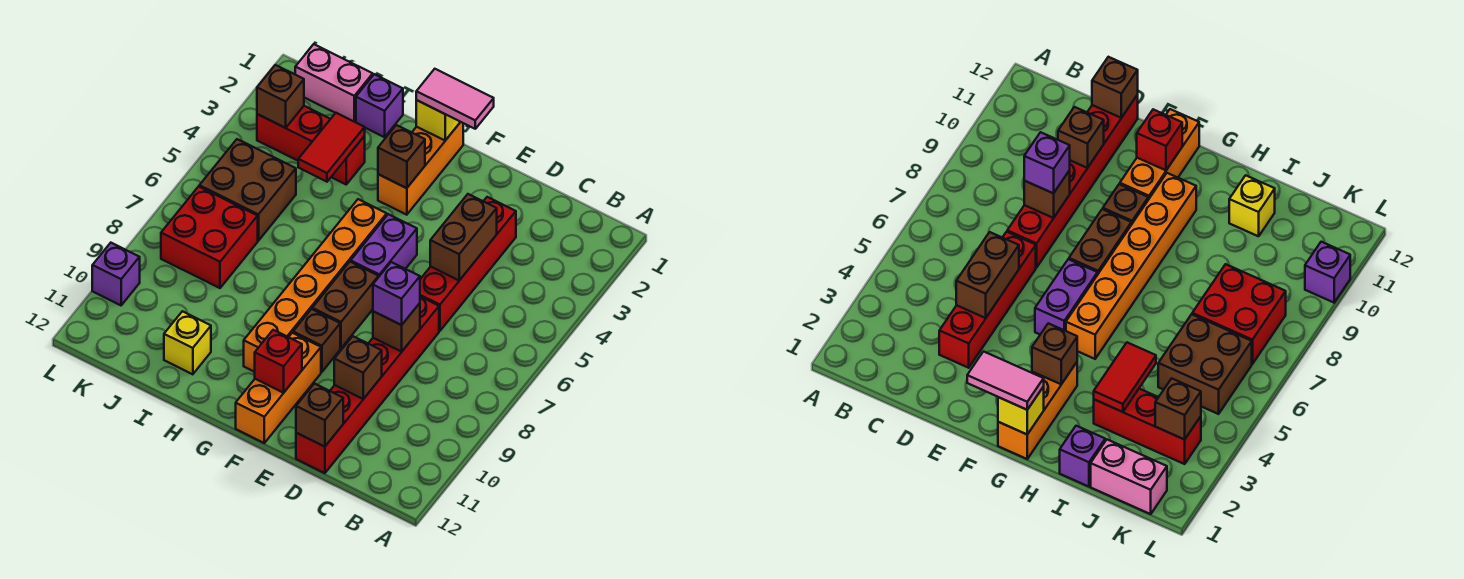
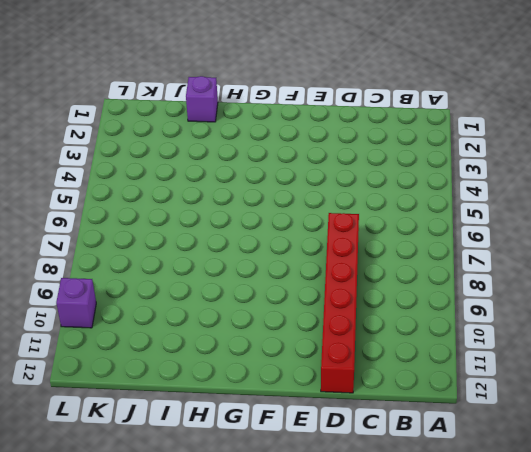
none -> red 1x4 brick [420,197,516,331]
none -> purple 1x2 brick [351,214,417,276]
none -> brown 1x2 brick [312,262,379,348]

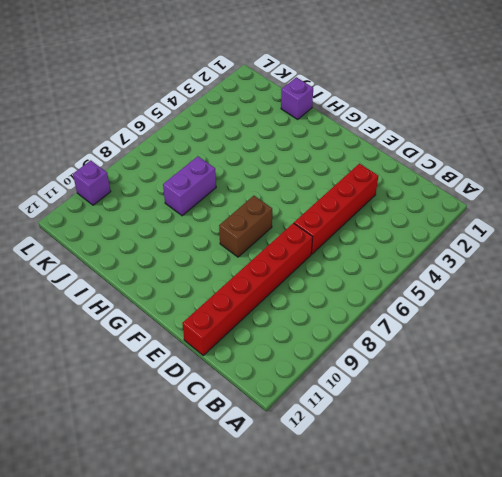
purple 1x2 brick [163,156,216,216] -> purple 1x2 brick moved to [351,214,417,276]
none -> brown 1x1 brick [293,309,340,372]
none -> orange 1x3 brick [236,333,321,443]
none -> orange 1x3 brick [378,122,463,215]

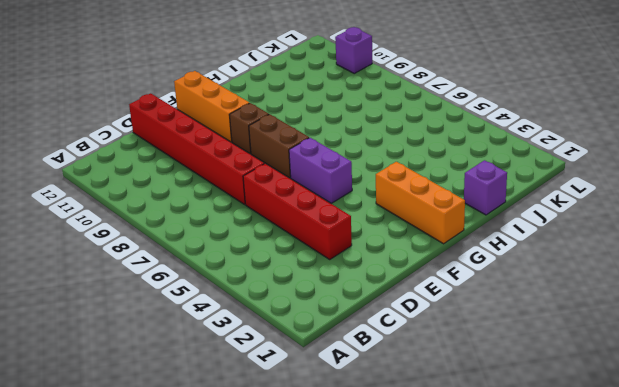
none -> orange 1x6 brick [244,199,387,372]
none -> red 1x3 brick [257,106,365,184]
none -> yellow 1x1 brick [164,311,211,374]

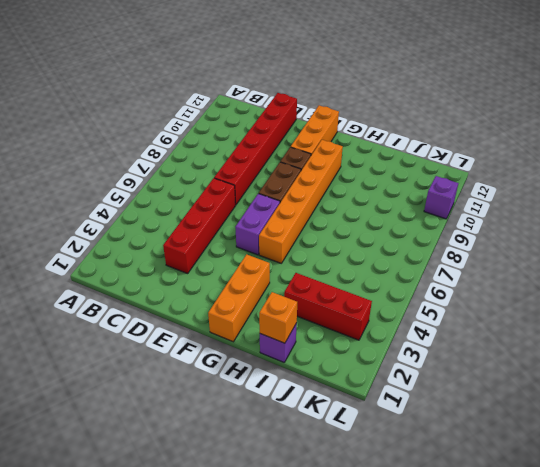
orange 1x1 brick [259,292,297,343] -> none
none -> yellow 1x1 brick [164,311,211,374]
none -> pink 1x2 brick [295,44,373,122]
none -> brown 2x2 brick [199,139,296,241]

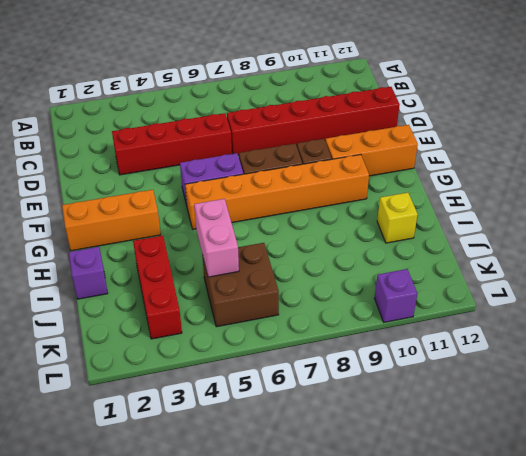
pink 1x2 brick [194,199,239,277] -> pink 1x2 brick moved to [295,44,373,122]
none -> red 2x2 brick [161,186,258,288]
none -> brown 1x2 brick [430,194,497,280]
none -> brown 1x1 brick [373,303,420,352]

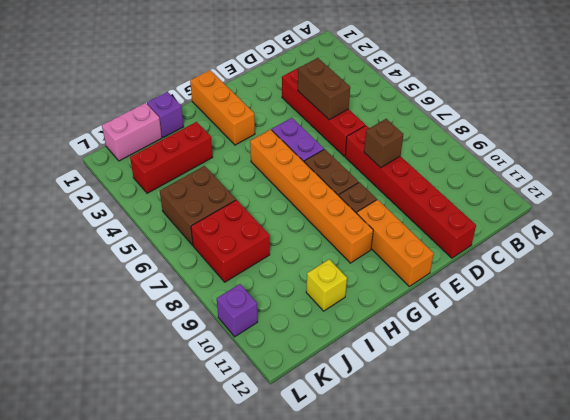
none -> brown 1x1 brick [334,336,382,399]
none -> brown 1x1 brick [296,384,343,447]
none -> red 1x1 brick [255,330,302,393]

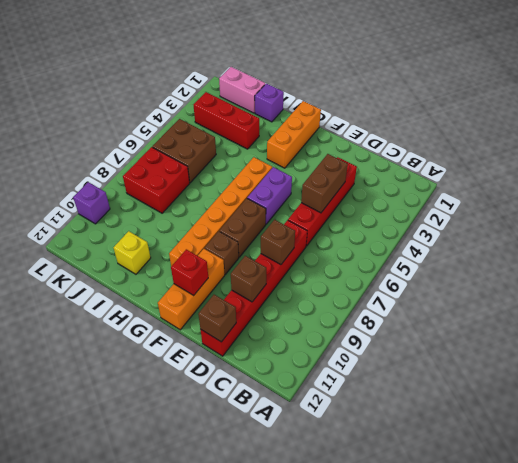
none -> yellow 1x1 brick [416,100,460,140]
none -> brown 1x1 brick [378,125,425,188]
none -> red 1x2 tile [298,113,365,182]

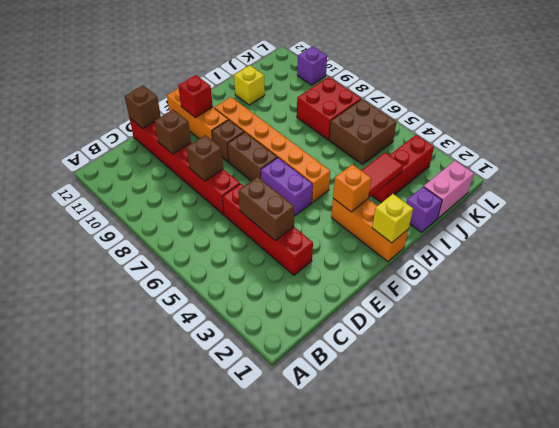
orange 1x1 brick [333,164,371,212] -> brown 1x1 brick [378,125,425,188]
red 1x2 tile [361,153,403,198] -> red 1x2 tile turned to [298,113,365,182]
none -> brown 1x1 brick [257,65,304,128]
none -> purple 1x1 brick [373,262,420,325]
none -> pink 1x2 tile [416,69,494,129]

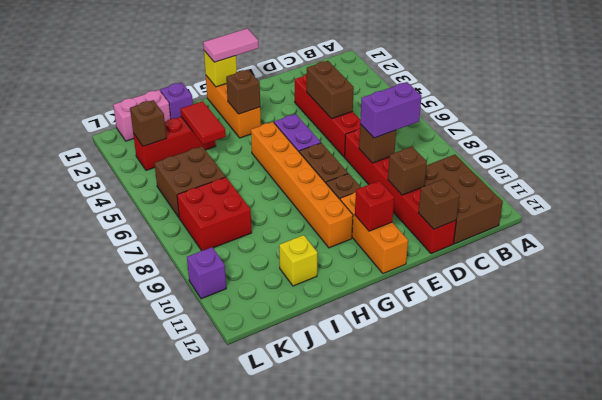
brown 2x3 brick [425,155,503,244] -> none
purple 1x2 brick [360,82,422,138] -> purple 1x1 brick [373,262,420,325]

